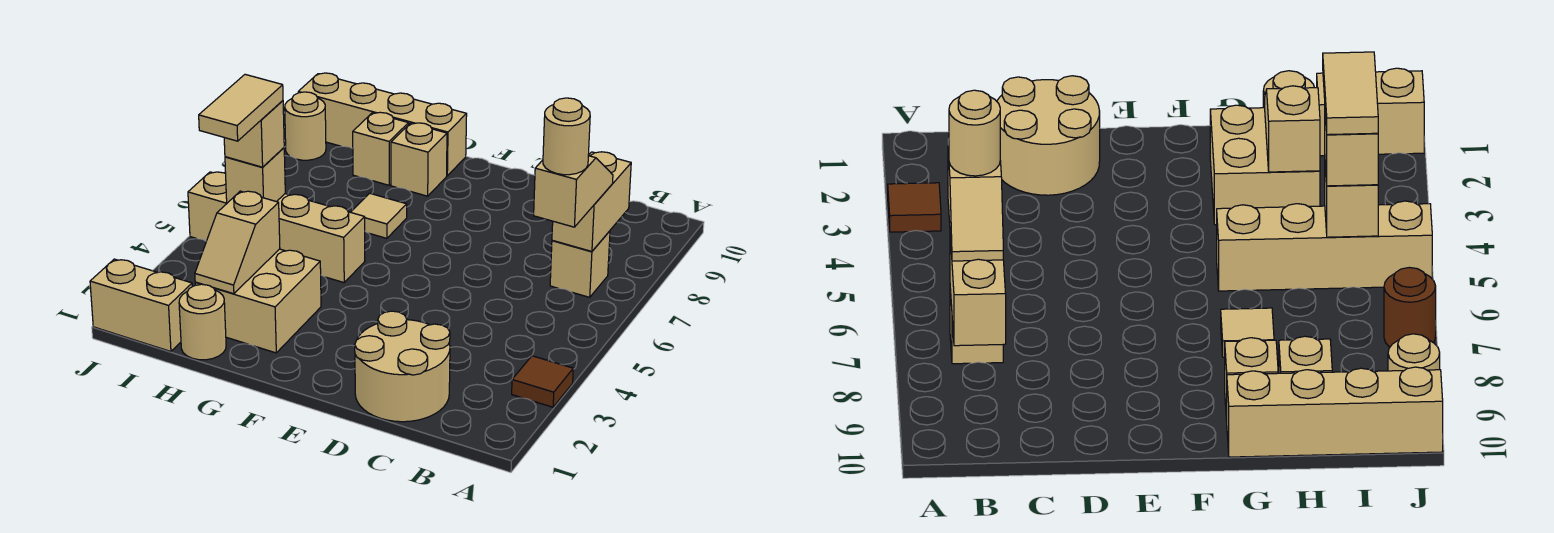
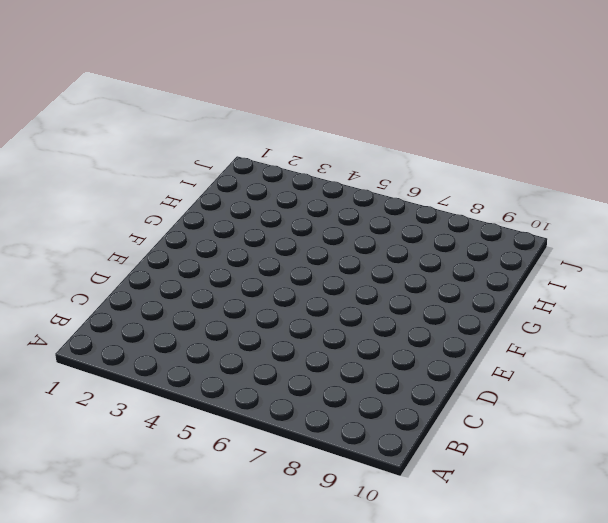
none -> brown 1x1 tile [512,356,573,407]
none -> tan 1x1 brick [550,231,610,297]
none -> tan 2x2 round brick [355,311,450,422]

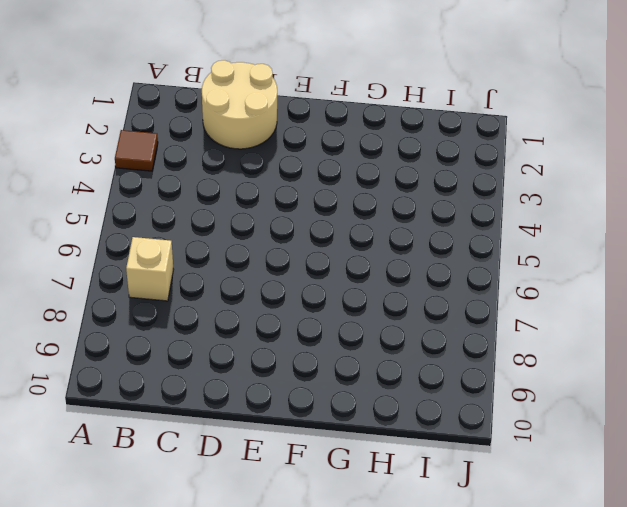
none -> tan 2x2 brick [195,249,321,353]
none -> tan 1x4 brick [188,172,365,283]
none -> tan 1x1 tile [351,193,407,238]

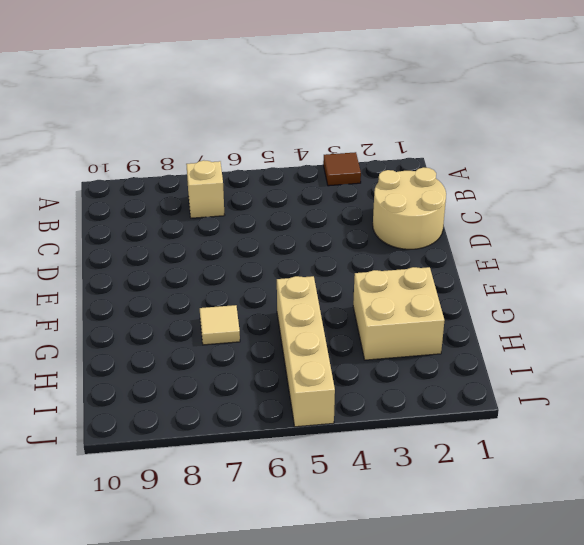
none -> tan 1x1 brick [391,123,447,196]
none -> tan 1x4 brick [298,73,467,176]
none -> tan 1x1 round brick [179,284,226,360]

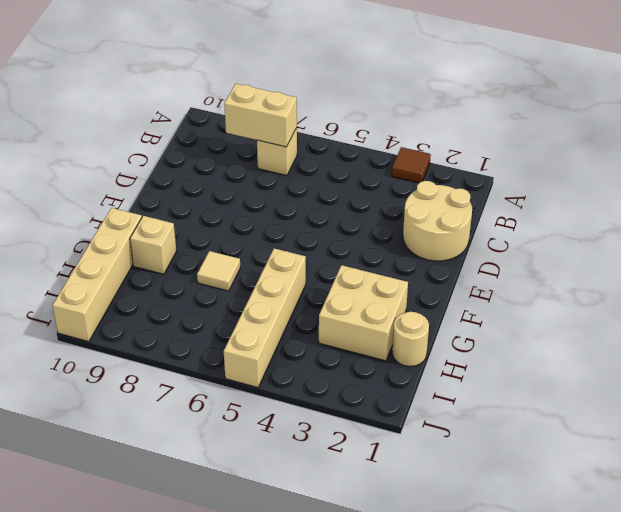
none -> tan 1x1 brick [353,112,409,185]
none -> tan 1x2 brick [90,259,192,352]
none -> brown 1x1 round brick [1384,267,1436,347]

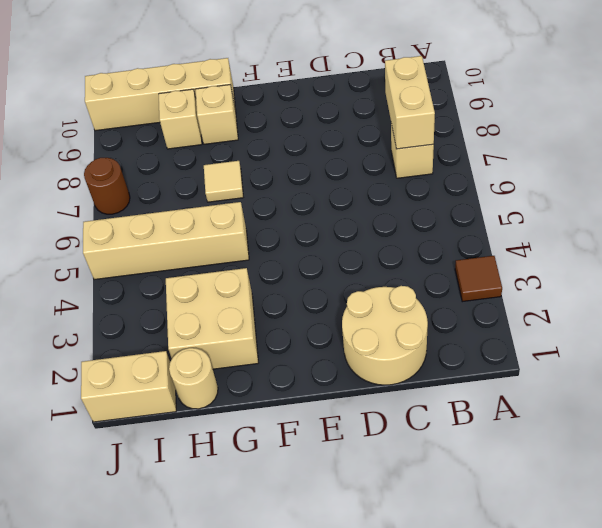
none -> tan 1x1 round brick [285,92,326,160]
none -> tan 1x2 slope [195,191,280,294]
none -> tan 1x1 brick [225,148,285,203]

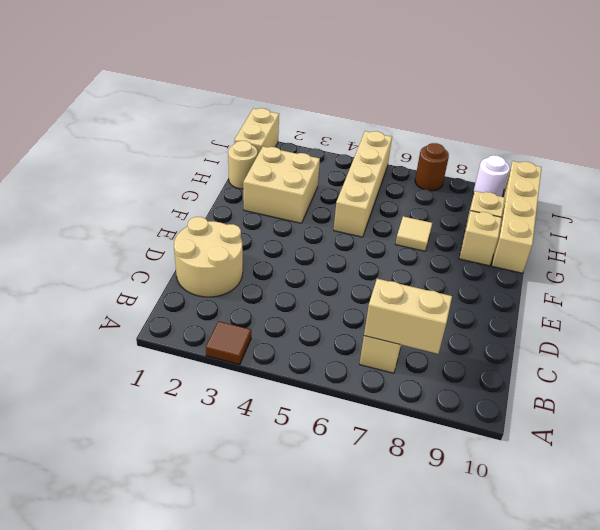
white 1x1 round brick [473,155,510,197] -> tan 1x1 round brick [285,92,326,160]
none -> tan 1x2 slope [195,191,280,294]
none -> tan 1x1 brick [225,148,285,203]
none -> tan 1x2 slope [534,156,613,227]

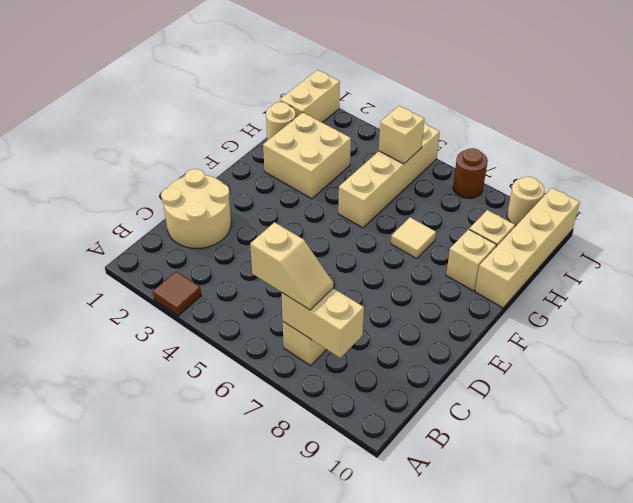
none -> tan 1x2 slope [195,191,280,294]
none -> tan 1x1 brick [224,101,284,167]
none -> tan 1x1 round brick [543,98,590,175]

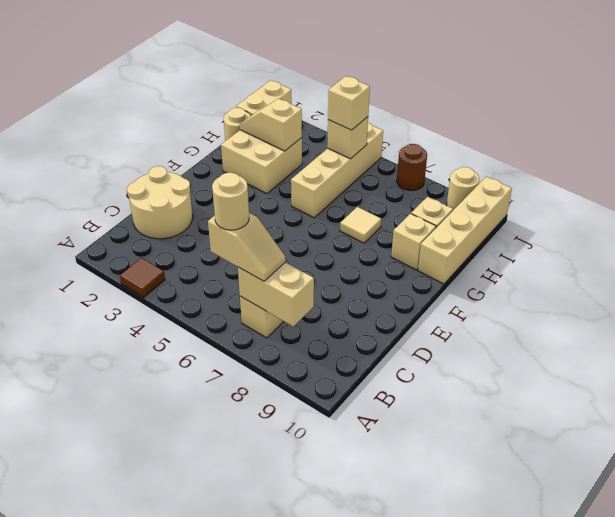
none -> tan 1x2 tile [199,74,283,141]

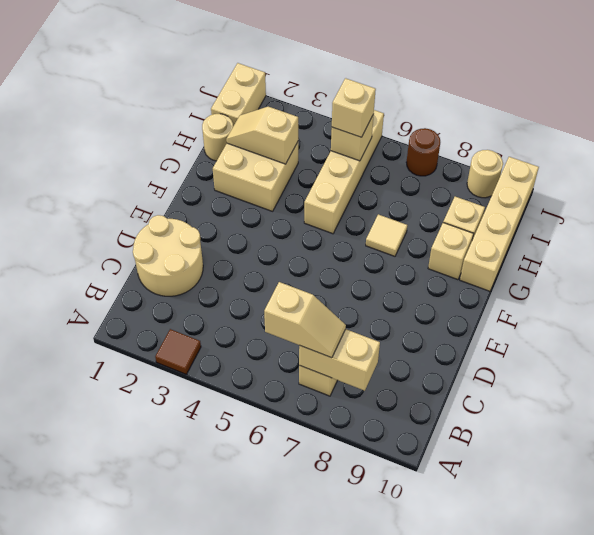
none -> tan 1x1 round brick [543,98,590,175]
none -> tan 1x2 tile [199,74,283,141]

